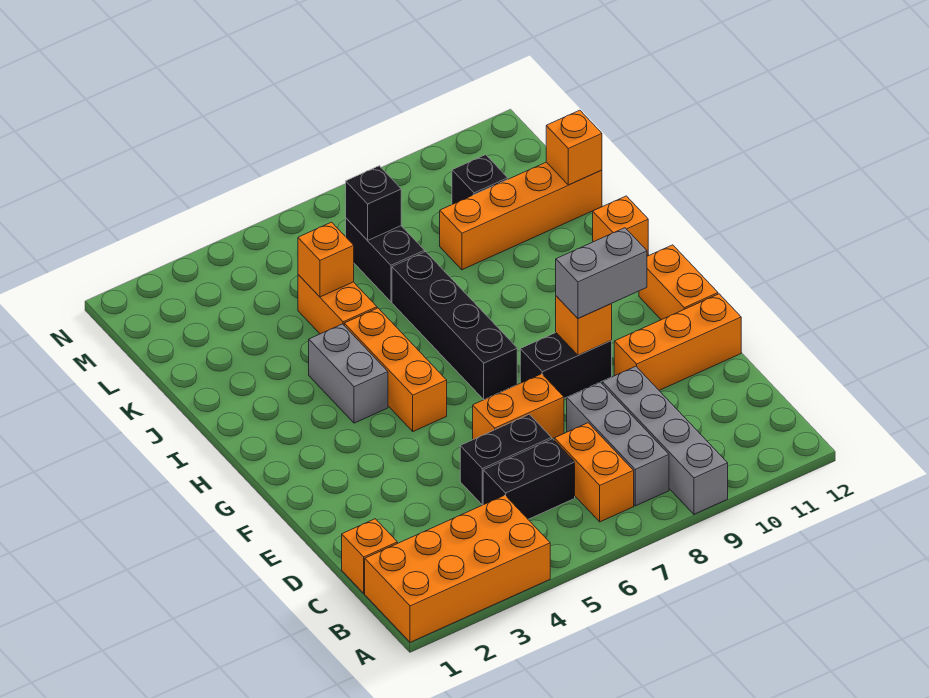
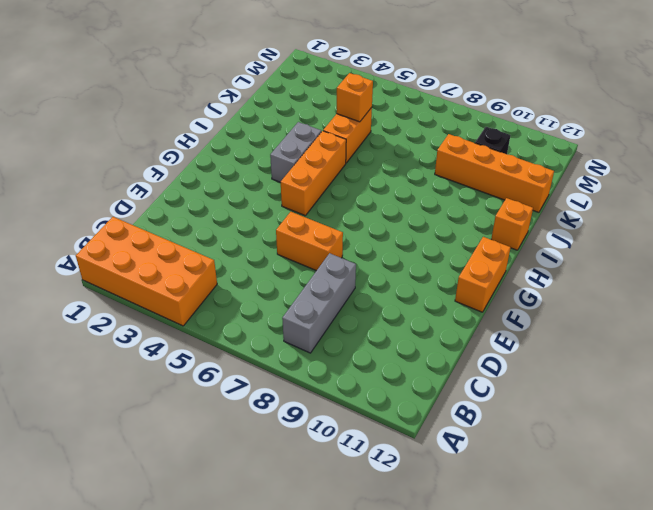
none -> grey 1x4 brick [602,366,728,514]
none -> orange 1x2 brick [554,423,634,522]
none -> orange 1x1 brick [342,519,397,593]

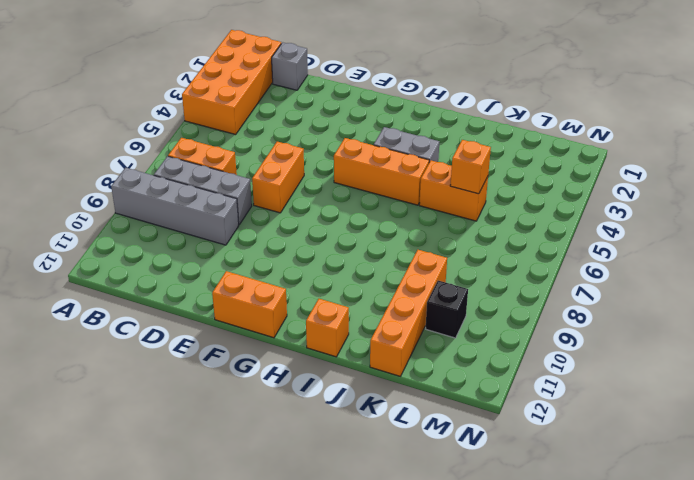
grey 1x1 brick [272,42,308,90] -> orange 1x1 brick [342,519,397,593]
none -> black 1x2 brick [483,439,575,519]
none -> black 1x2 brick [460,414,552,505]
none -> orange 1x3 brick [614,294,741,390]

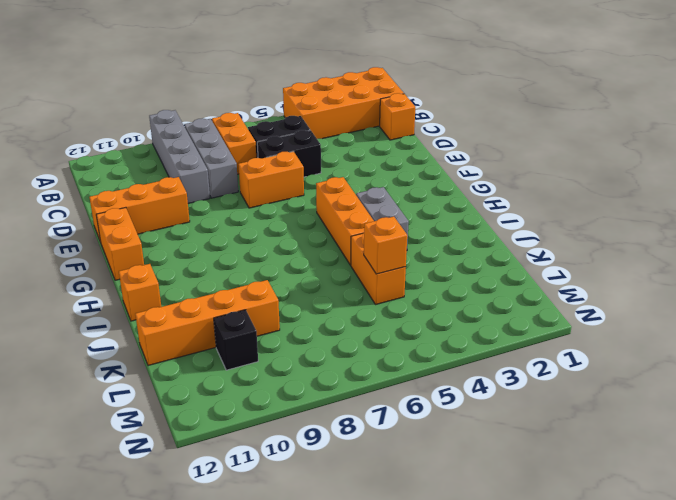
none -> black 1x2 brick [520,333,612,398]
none -> black 1x4 brick [392,252,517,399]
none -> black 1x2 brick [346,218,425,302]

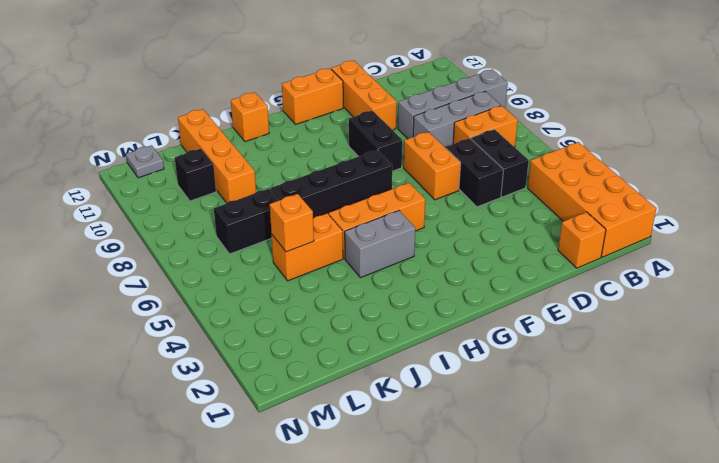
grey 1x1 plate [126,145,164,178] -> none
none -> orange 1x1 brick [556,296,612,355]
none -> orange 1x1 brick [546,110,602,185]
none -> black 1x1 brick [346,166,401,240]

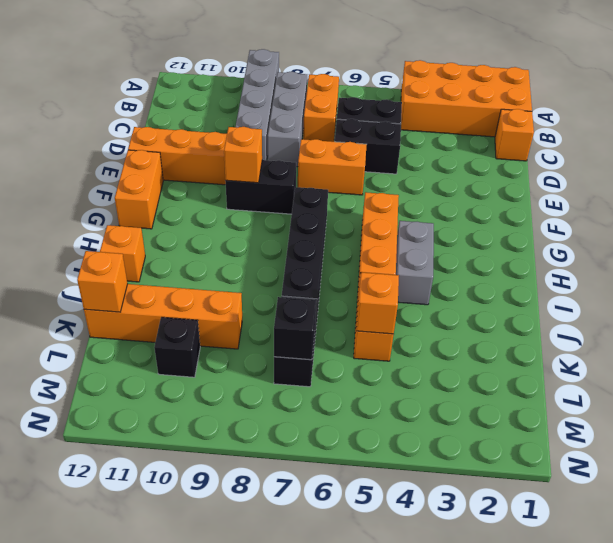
none -> grey 1x2 brick [556,228,647,318]

